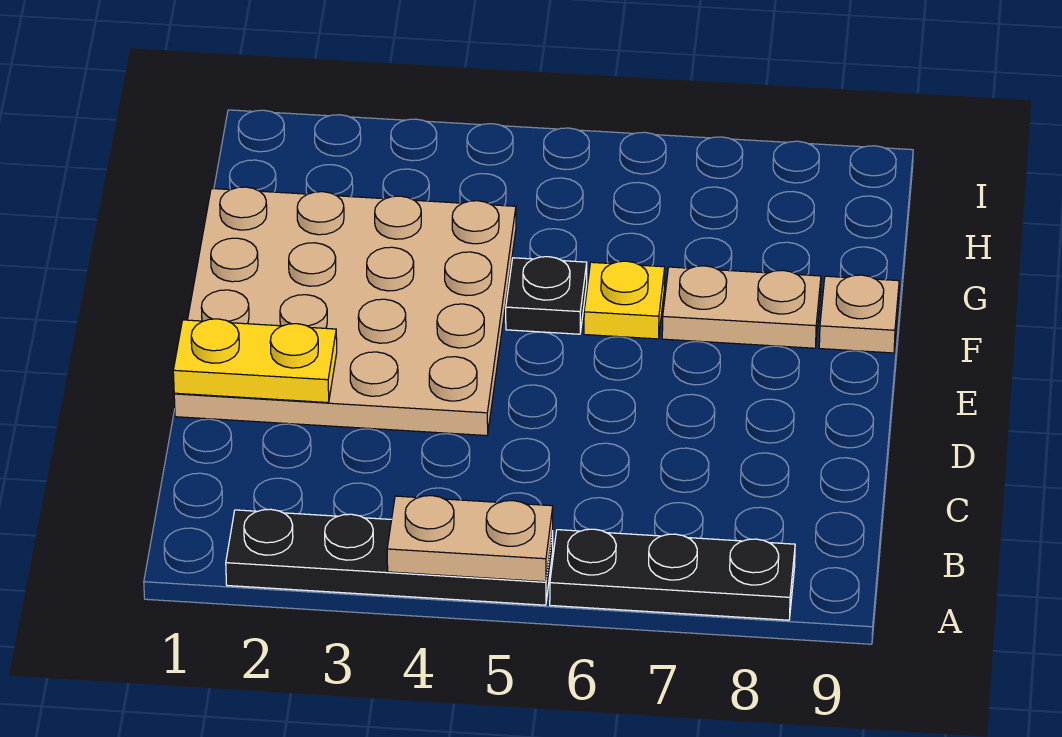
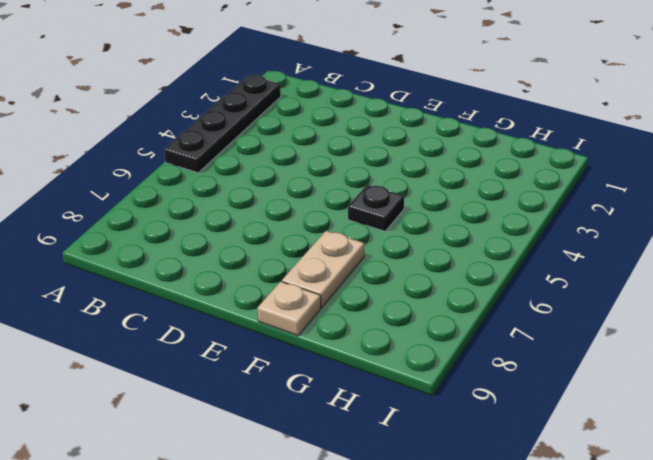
none -> black 1x3 plate [550,529,795,620]
none -> tan 4x4 plate [174,187,516,436]

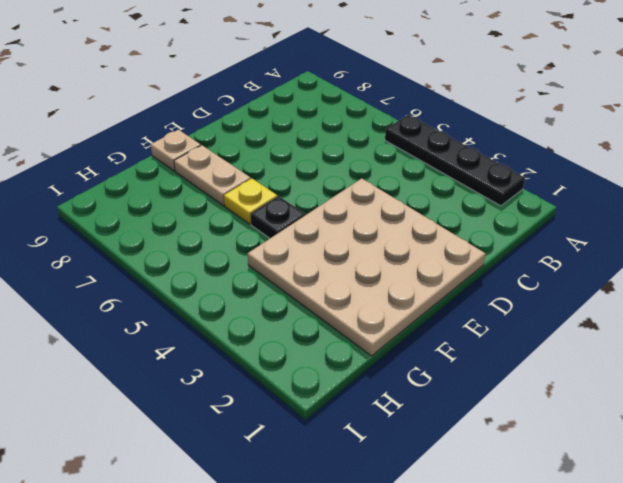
none -> black 1x3 plate [550,529,795,620]
none -> tan 1x2 plate [387,496,553,582]

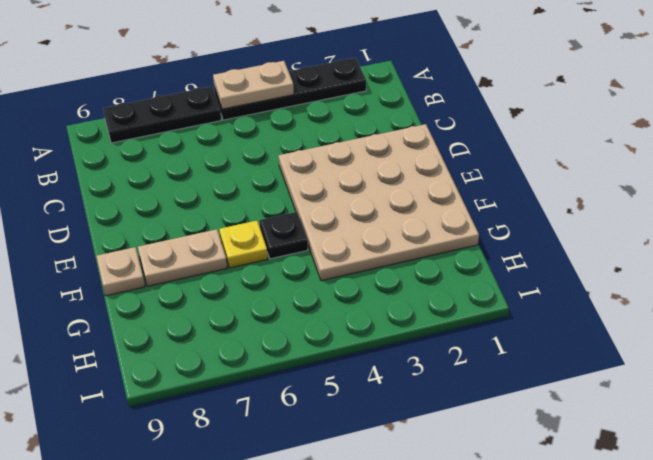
none -> yellow 1x2 plate [173,319,337,402]

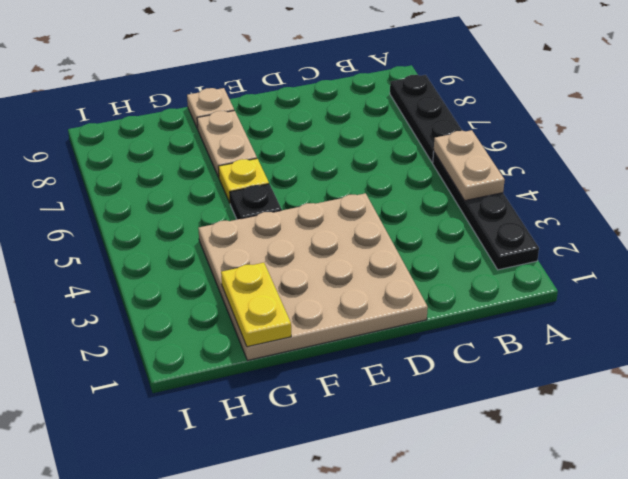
yellow 1x2 plate [221,263,291,347] -> yellow 1x2 plate moved to [173,319,337,402]

